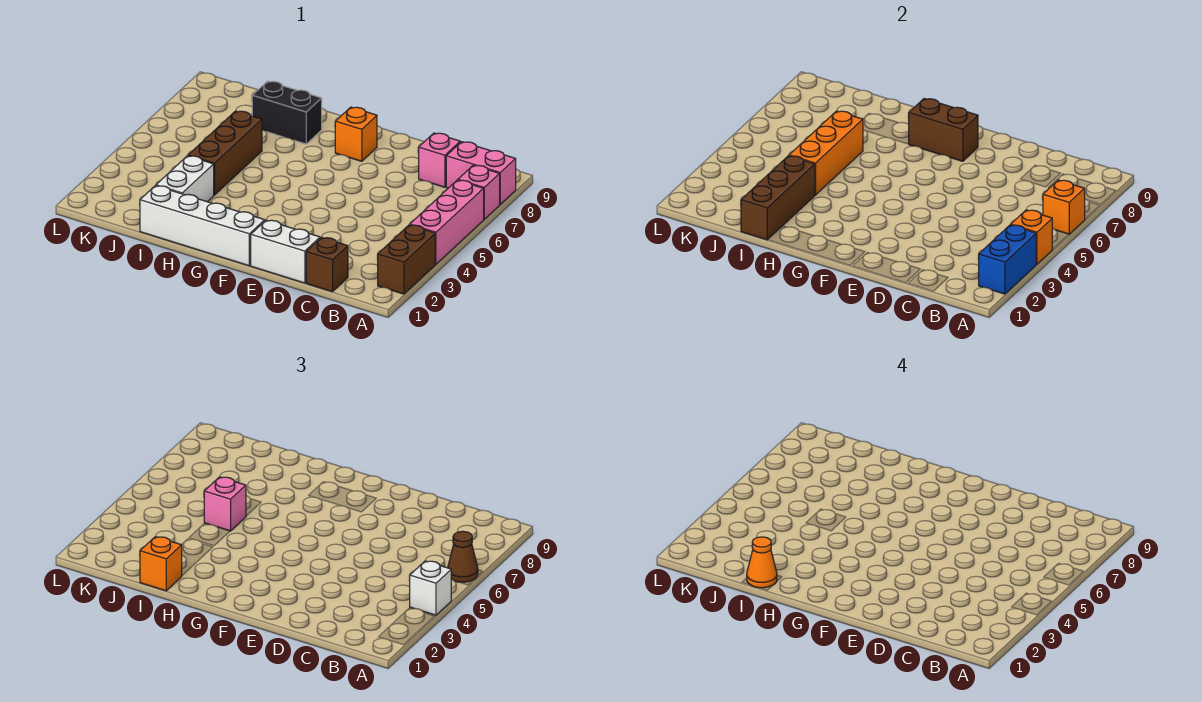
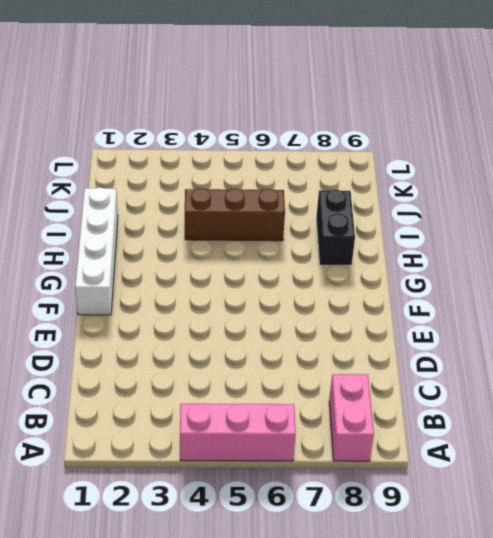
none -> brown 1x2 brick [377,225,435,294]
none -> pink 1x1 brick [458,165,500,219]
none -> brown 1x1 brick [306,237,348,292]

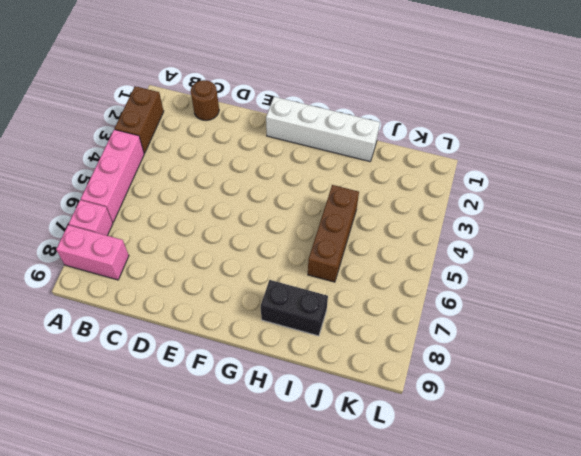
brown 1x1 round brick [191,80,219,121] -> brown 1x1 brick [306,237,348,292]
none -> pink 1x1 brick [419,133,460,187]
none -> white 1x2 brick [251,220,320,283]
none -> orange 1x1 brick [335,107,377,161]

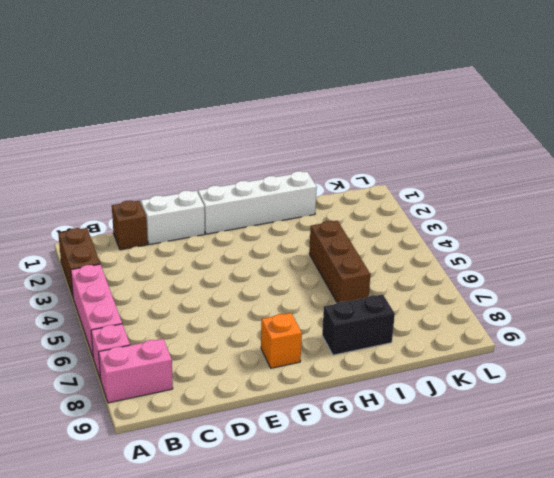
none -> pink 1x1 brick [419,133,460,187]
none -> white 1x2 brick [156,156,214,202]
none -> blue 1x2 brick [978,225,1036,294]

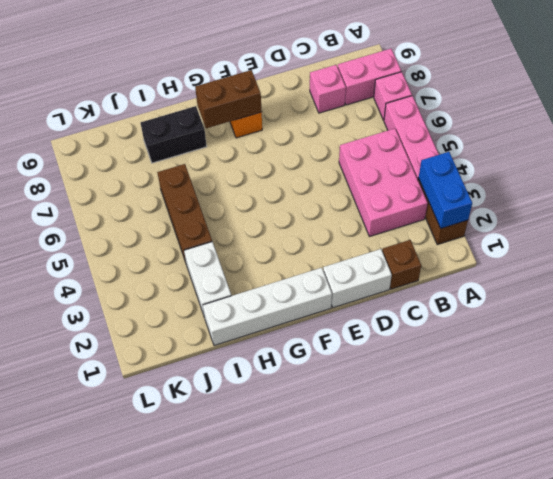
pink 2x3 brick [339,129,428,237] -> none
none -> orange 1x1 brick [1010,210,1052,264]
none -> orange 1x1 brick [1043,180,1085,234]
none -> brown 1x3 brick [741,156,815,240]

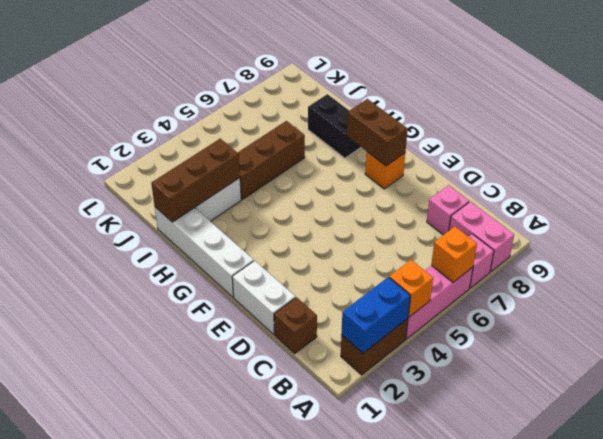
none -> orange 1x3 brick [789,111,863,195]
none -> white 1x1 brick [409,561,451,615]
none -> brown 1x1 cone [448,531,478,582]

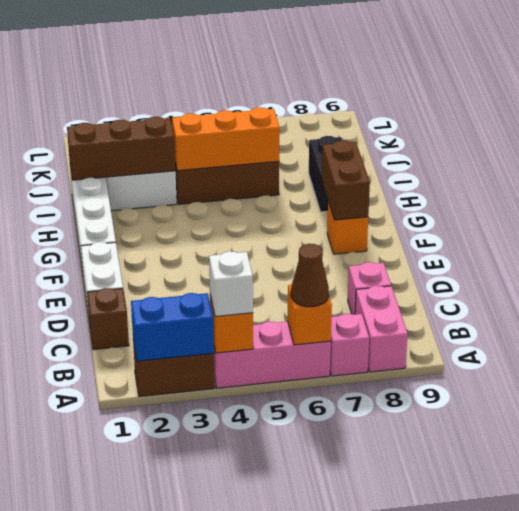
none -> orange 1x1 brick [140,537,182,591]
none -> pink 1x1 brick [204,477,246,531]
none -> orange 1x1 cone [747,537,777,588]

